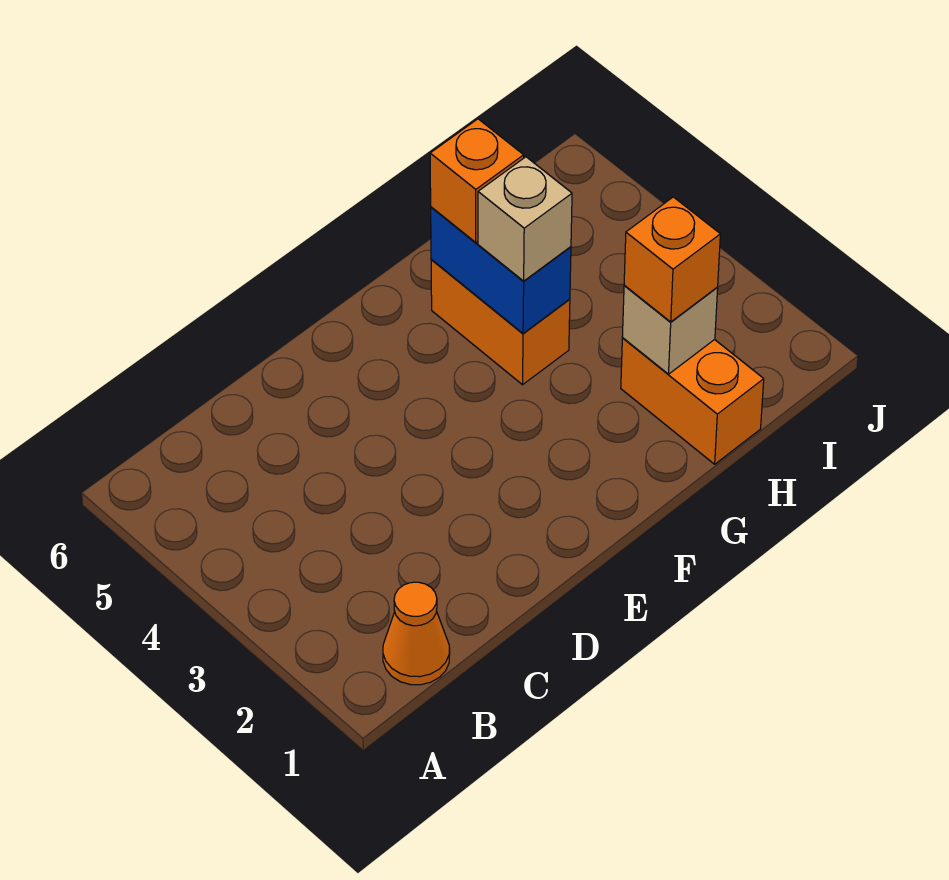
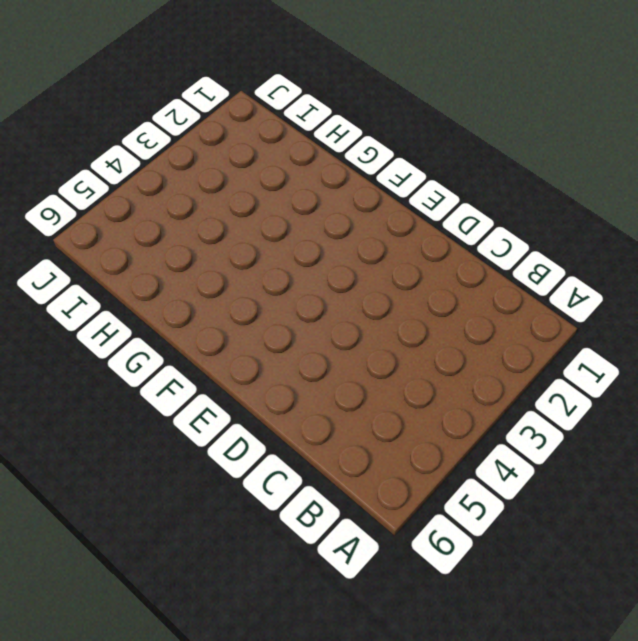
none -> orange 1x1 cone [383,582,450,685]
none -> orange 1x2 brick [431,259,570,385]

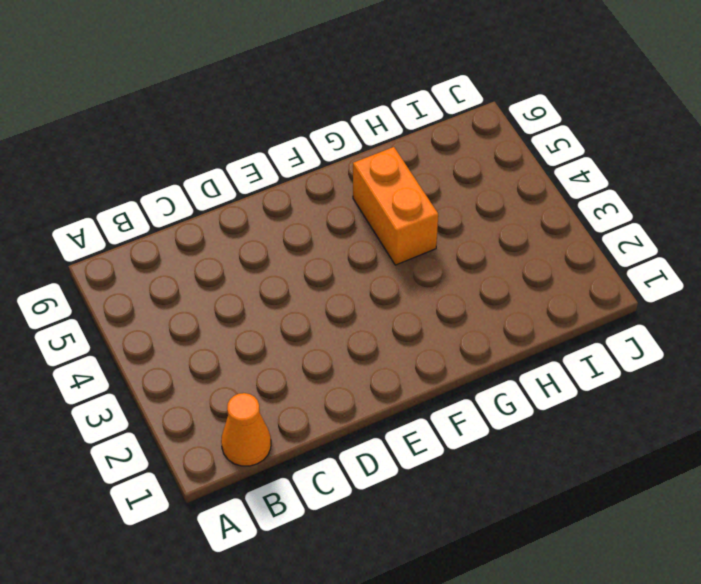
none -> orange 1x2 brick [621,338,764,464]
none -> blue 1x2 brick [431,207,571,333]

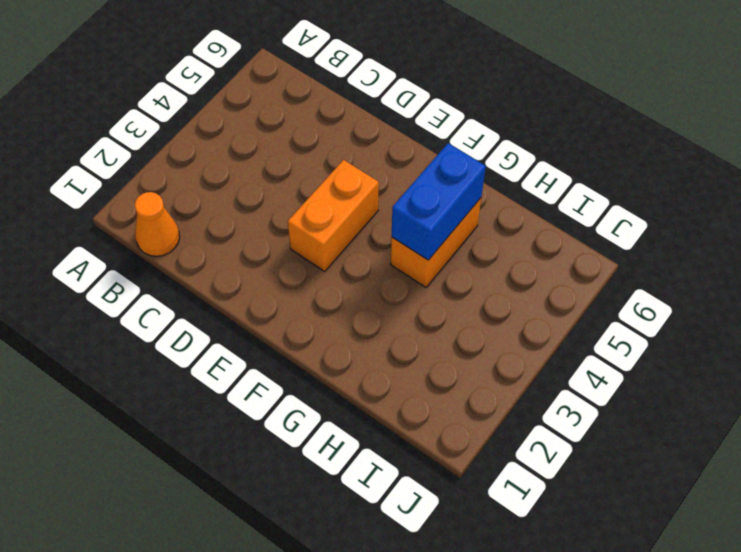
orange 1x2 brick [288,160,379,271] -> orange 1x2 brick moved to [621,338,764,464]
none -> tan 1x1 brick [622,285,718,374]
none -> tan 1x1 brick [478,157,572,281]

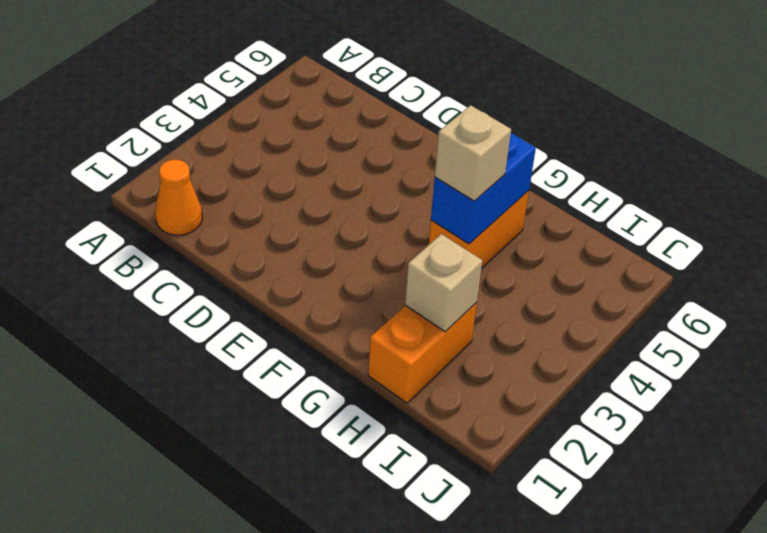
none -> orange 1x1 brick [430,119,524,243]
none -> orange 1x1 brick [624,197,720,322]

